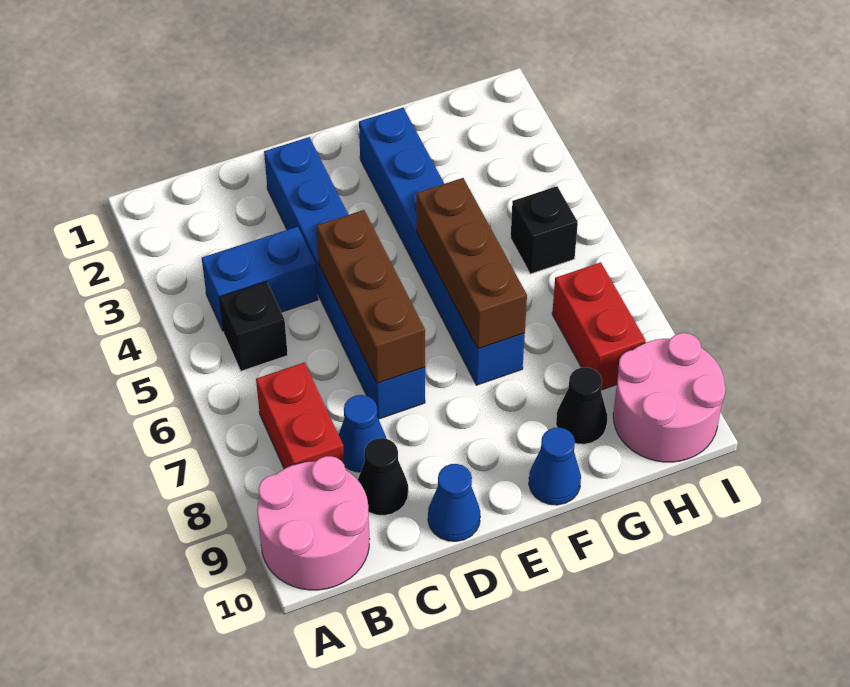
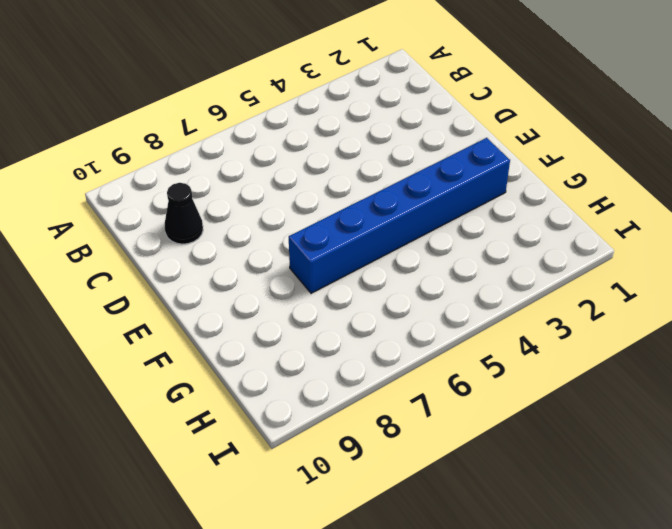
none -> pink 2x2 round brick [257,456,369,590]
none -> blue 1x2 brick [202,227,318,330]
none -> black 1x1 brick [219,281,288,371]

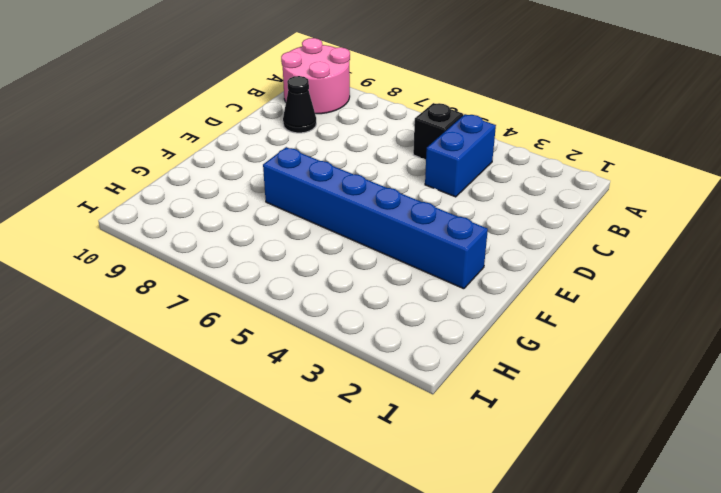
none -> red 1x2 brick [256,362,344,469]
none -> blue 1x1 cone [339,395,387,472]
none -> blue 1x6 brick [264,137,425,419]

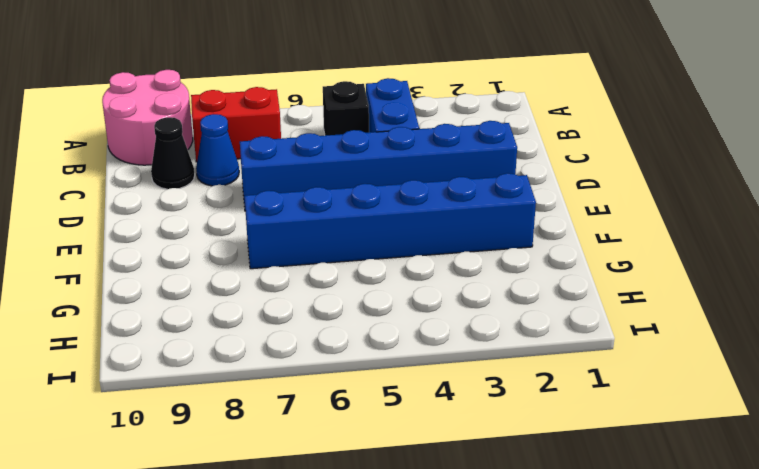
none -> blue 1x1 cone [428,464,480,541]
none -> blue 1x1 cone [529,428,581,505]
none -> black 1x1 cone [556,367,607,444]

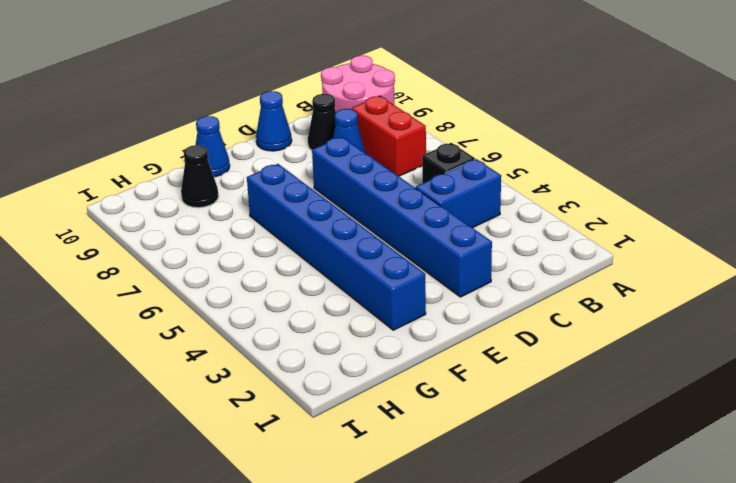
none -> black 1x1 brick [511,186,578,274]
none -> red 1x2 brick [552,262,646,390]
none -> pink 2x2 round brick [613,333,726,462]

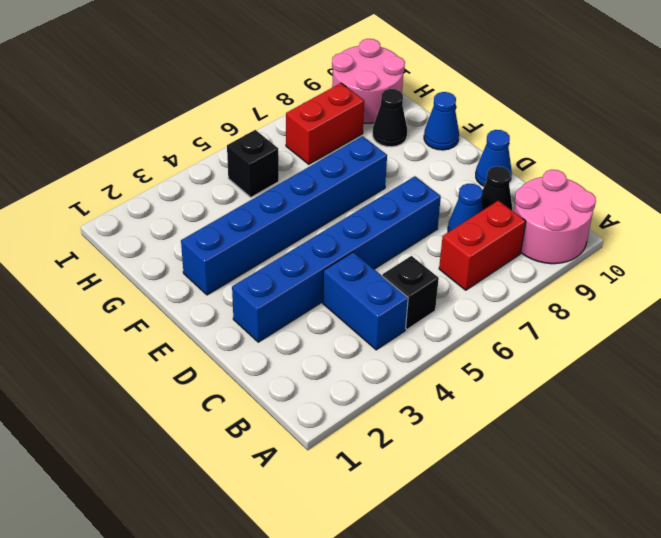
none -> brown 1x3 brick [317,210,425,383]
none -> brown 1x3 brick [416,178,527,349]

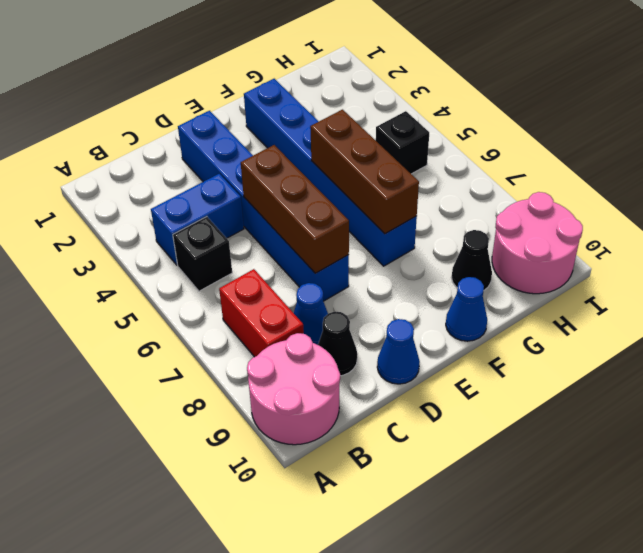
none -> red 1x2 brick [552,262,646,390]

